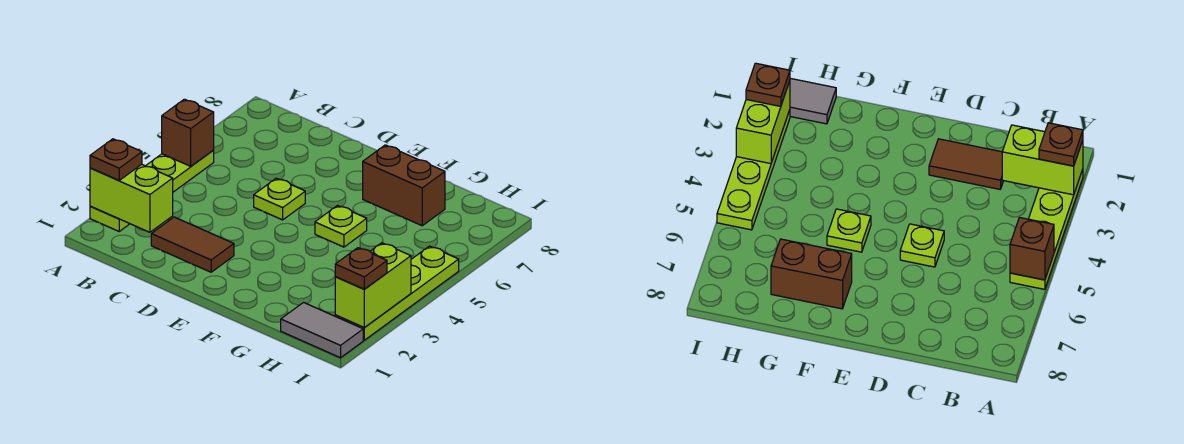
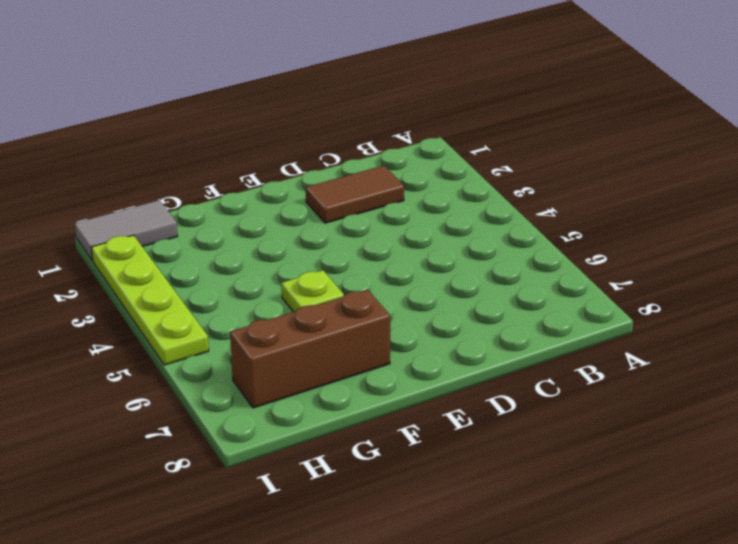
brown 1x3 brick [230,290,390,408] -> brown 1x2 brick [363,145,445,226]
none -> lime 1x4 plate [90,151,214,231]
none -> lime 1x1 plate [254,178,305,220]
none -> lime 1x2 brick [90,164,173,232]

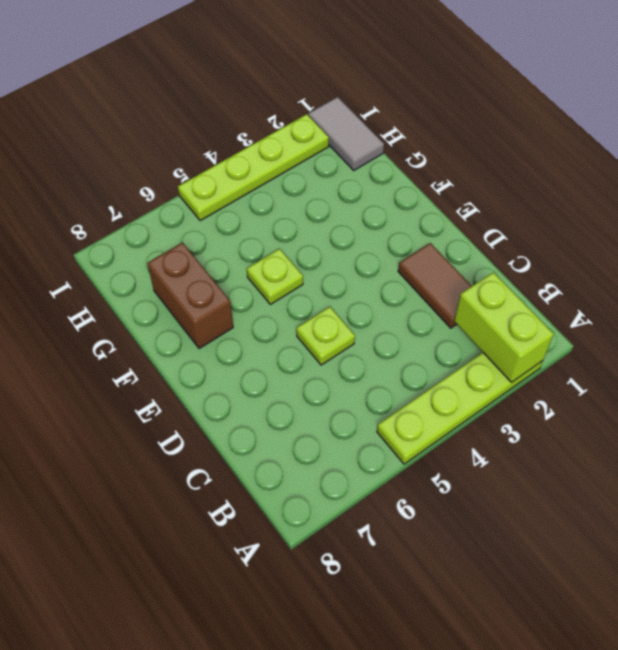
none -> brown 1x1 brick [162,99,214,166]
none -> lime 1x2 brick [335,243,411,328]
none -> brown 1x1 plate [90,139,142,180]

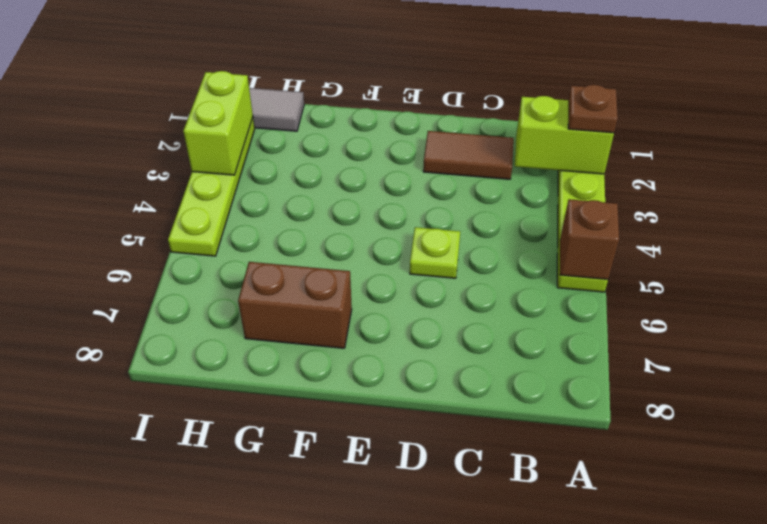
none -> lime 1x1 plate [315,205,367,247]
none -> brown 1x1 plate [335,248,387,289]

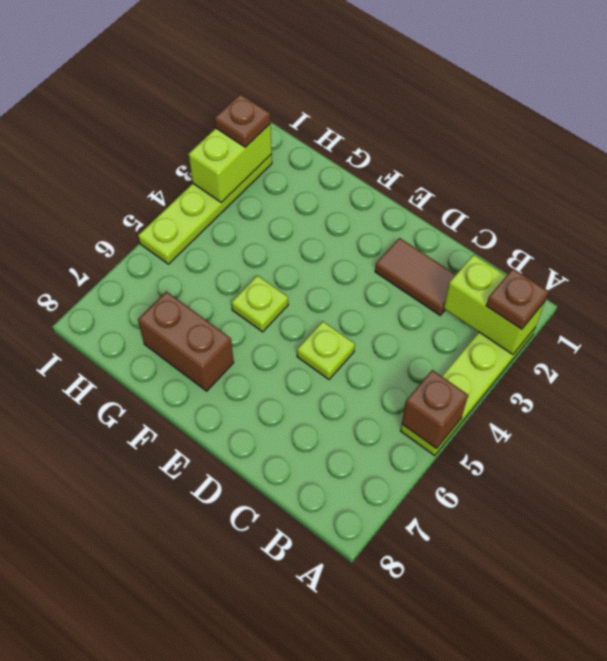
none -> grey 1x2 tile [281,303,363,358]

